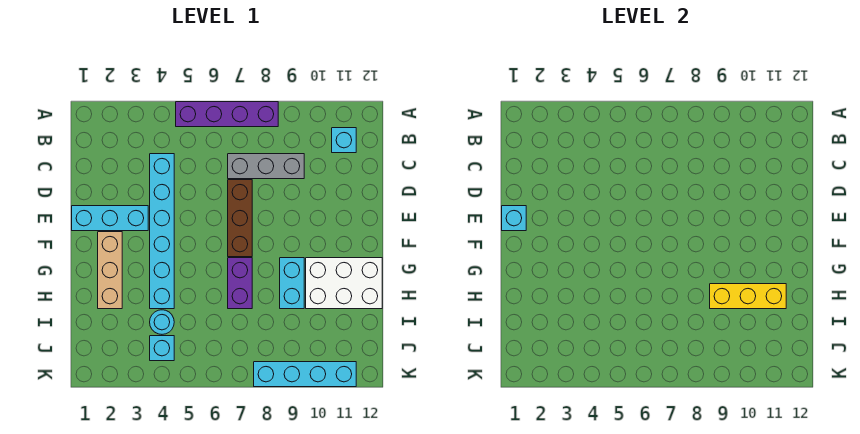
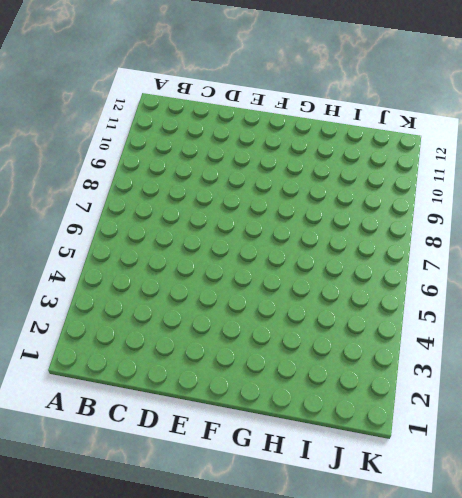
none -> purple 1x4 brick [176,102,278,127]
none -> cyan 1x1 brick [332,128,356,153]
none -> cyan 1x6 brick [150,154,174,309]

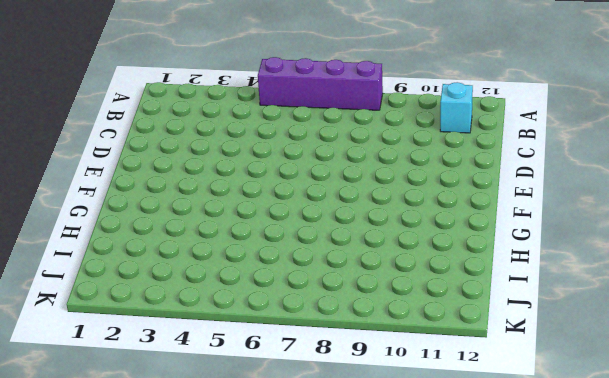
none -> cyan 1x6 brick [150,154,174,309]
none -> grey 1x3 brick [228,154,304,179]
none -> brown 1x3 brick [228,180,252,257]

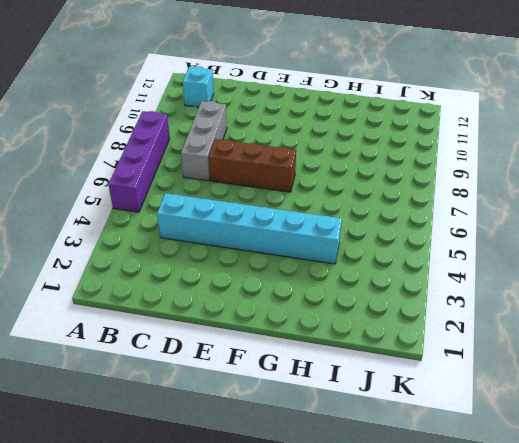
none -> cyan 1x3 brick [72,206,148,231]
none -> tan 1x3 brick [98,232,122,309]
none -> purple 1x2 brick [228,258,252,309]

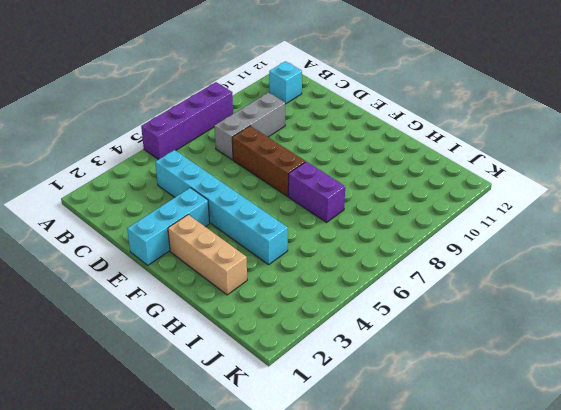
none -> cyan 1x2 brick [280,258,304,309]
none -> white 2x3 brick [306,258,382,309]
none -> cyan 1x1 round brick [150,310,174,334]

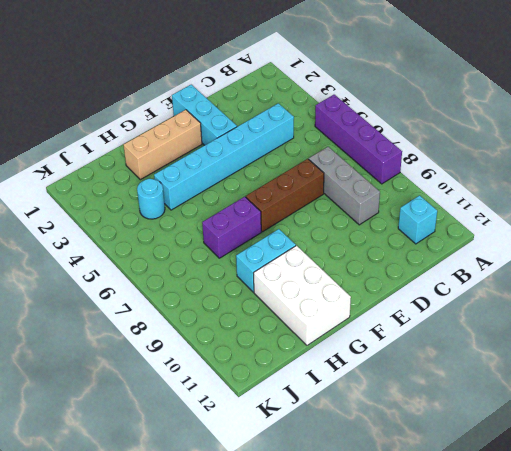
none -> cyan 1x1 brick [150,336,174,361]
none -> cyan 1x4 brick [254,362,356,387]
none -> cyan 1x1 brick [502,206,526,231]

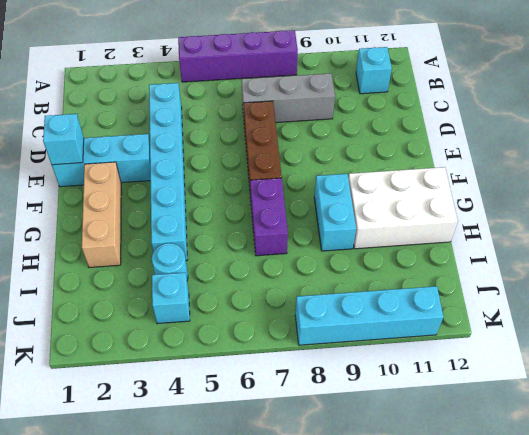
none -> yellow 1x3 brick [710,284,786,309]

